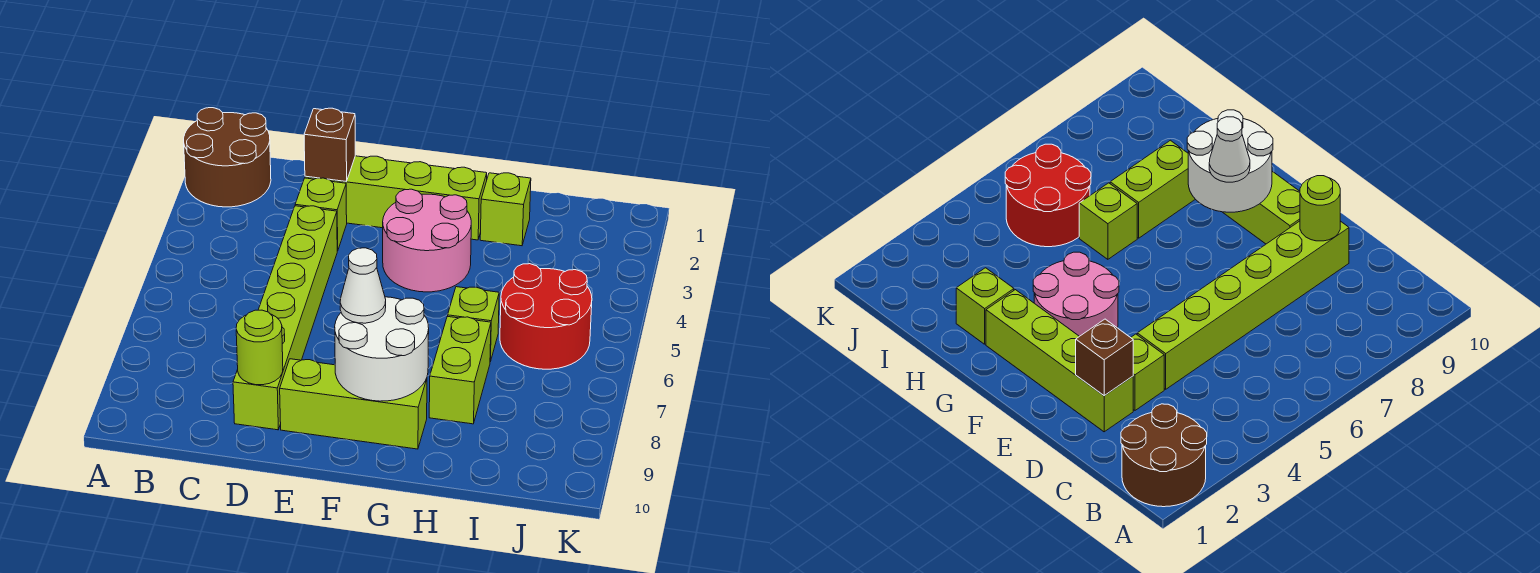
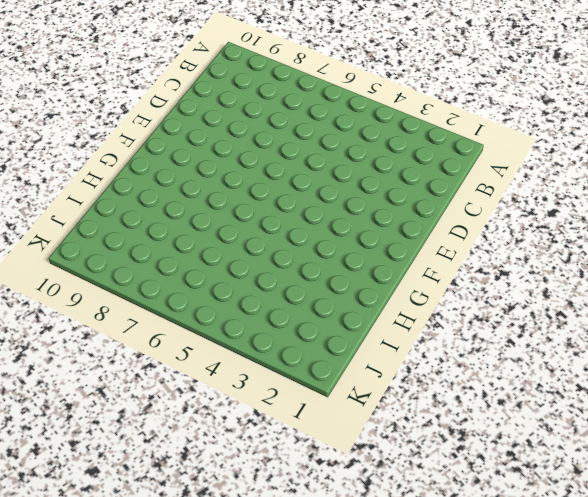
none -> brown 2x2 round brick [184,108,271,207]
none -> lime 1x4 brick [305,156,487,240]
none -> lime 1x1 brick [295,178,347,251]

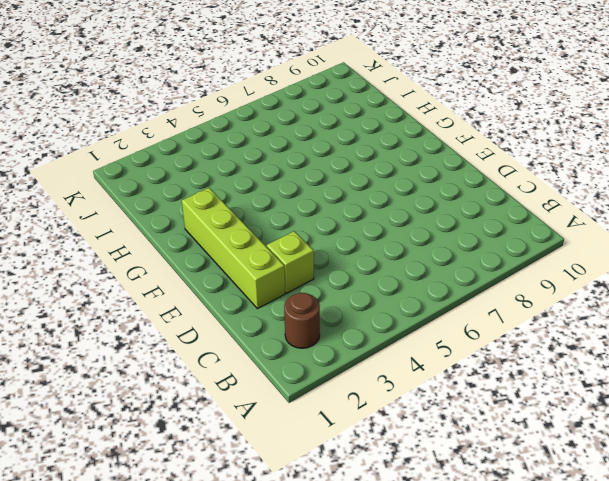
brown 1x1 round brick [284,293,320,348] -> brown 2x2 round brick [184,108,271,207]
none -> lime 1x6 brick [233,206,337,430]
none -> lime 1x3 brick [280,359,427,449]
none -> pink 2x2 round brick [383,189,471,292]

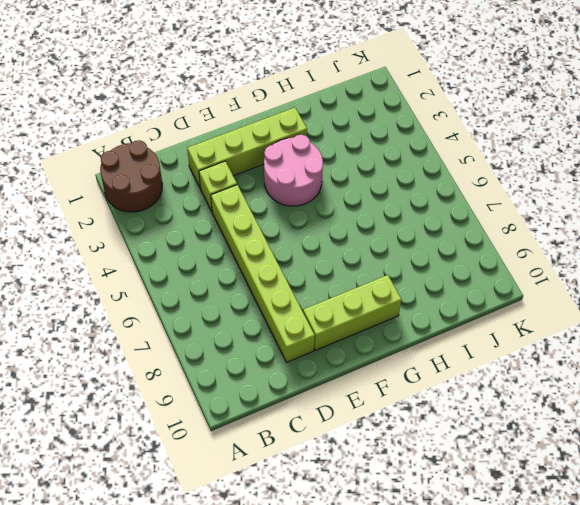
none -> lime 1x1 brick [480,173,531,246]
none -> lime 1x1 brick [448,287,499,362]
none -> lime 1x2 brick [429,316,491,424]

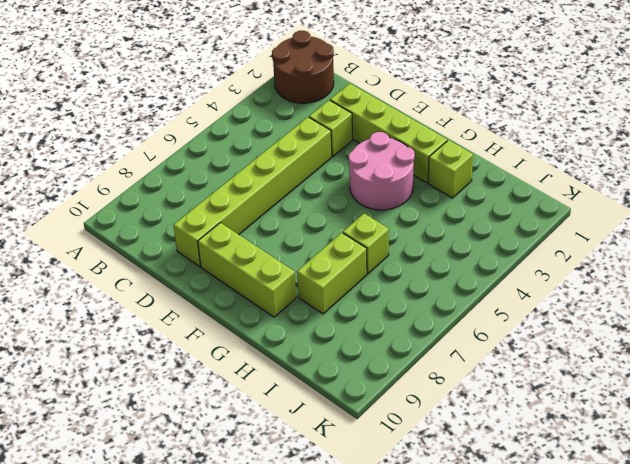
none -> red 2x2 round brick [500,264,592,369]
none -> brown 1x1 brick [304,108,355,181]
none -> lime 1x1 round brick [236,310,283,385]

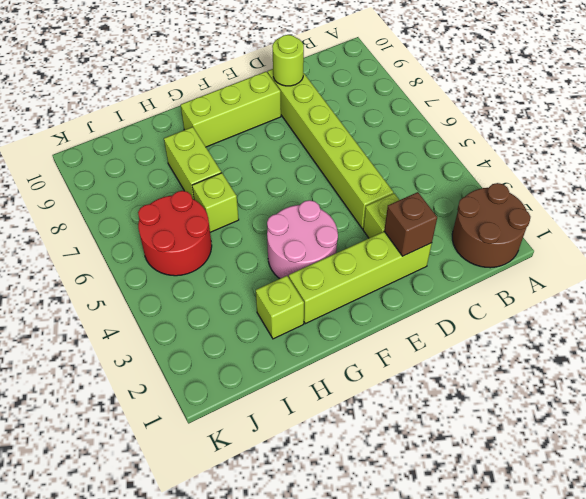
none -> white 2x2 round brick [335,297,429,401]
none -> white 1x1 cone [340,248,386,323]

